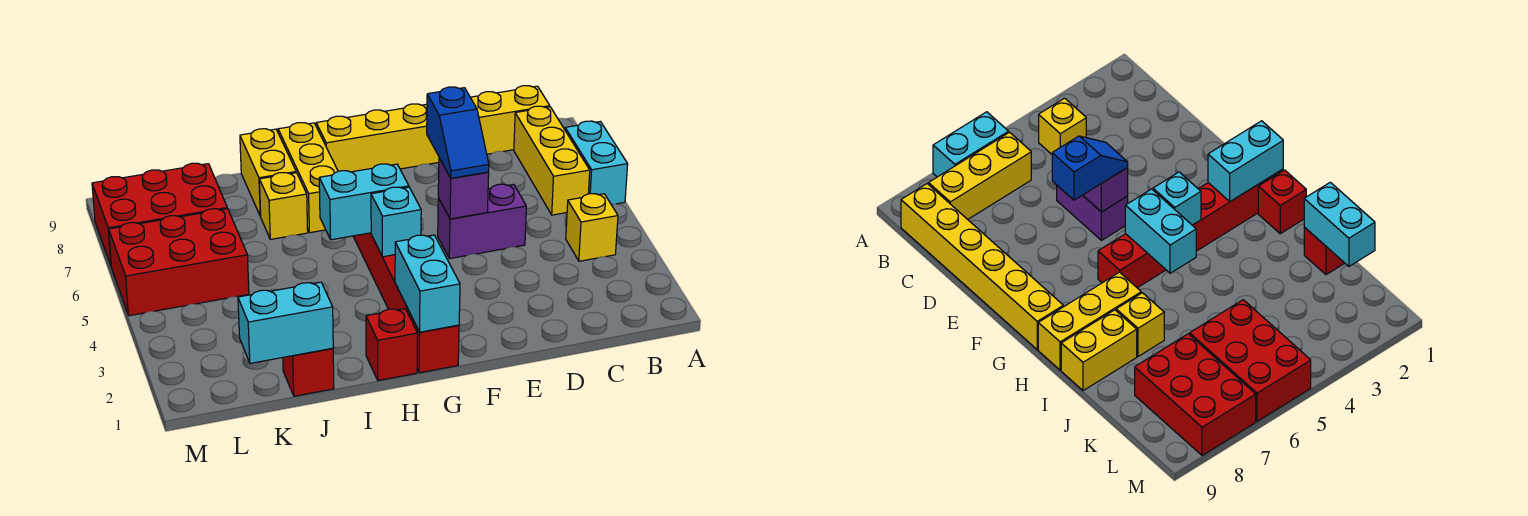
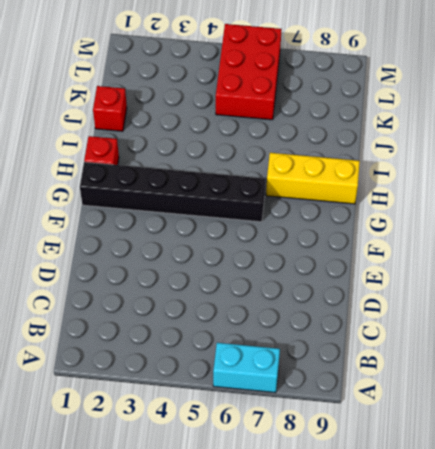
black 1x6 brick [80,162,265,222] -> red 1x6 brick [353,233,459,373]
none -> yellow 1x1 brick [566,194,618,261]
none -> yellow 1x3 brick [514,106,590,215]
none -> yellow 1x6 brick [316,86,550,172]

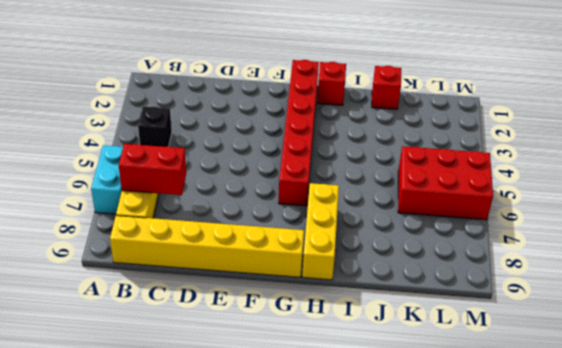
black 1x1 brick [138,107,172,147] -> yellow 1x1 brick [566,194,618,261]
red 1x2 brick [119,144,186,195] -> none
none -> purple 1x2 brick [438,184,526,259]
none -> yellow 1x1 brick [259,173,308,239]
none -> yellow 1x2 brick [240,129,296,216]

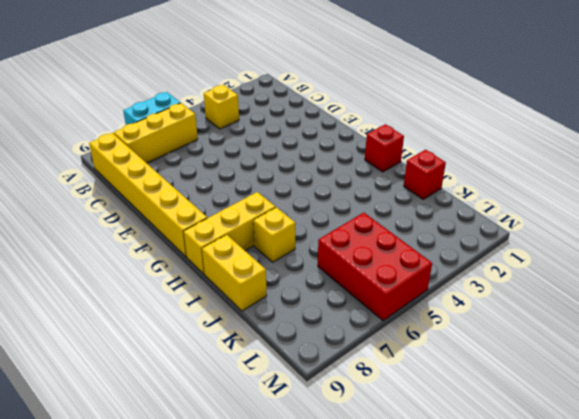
yellow 1x2 brick [202,235,267,311] -> yellow 1x2 brick turned to [240,129,296,216]
none -> purple 1x2 brick [438,184,526,259]
none -> red 1x6 brick [353,233,459,373]
none -> red 2x3 brick [92,163,227,265]

